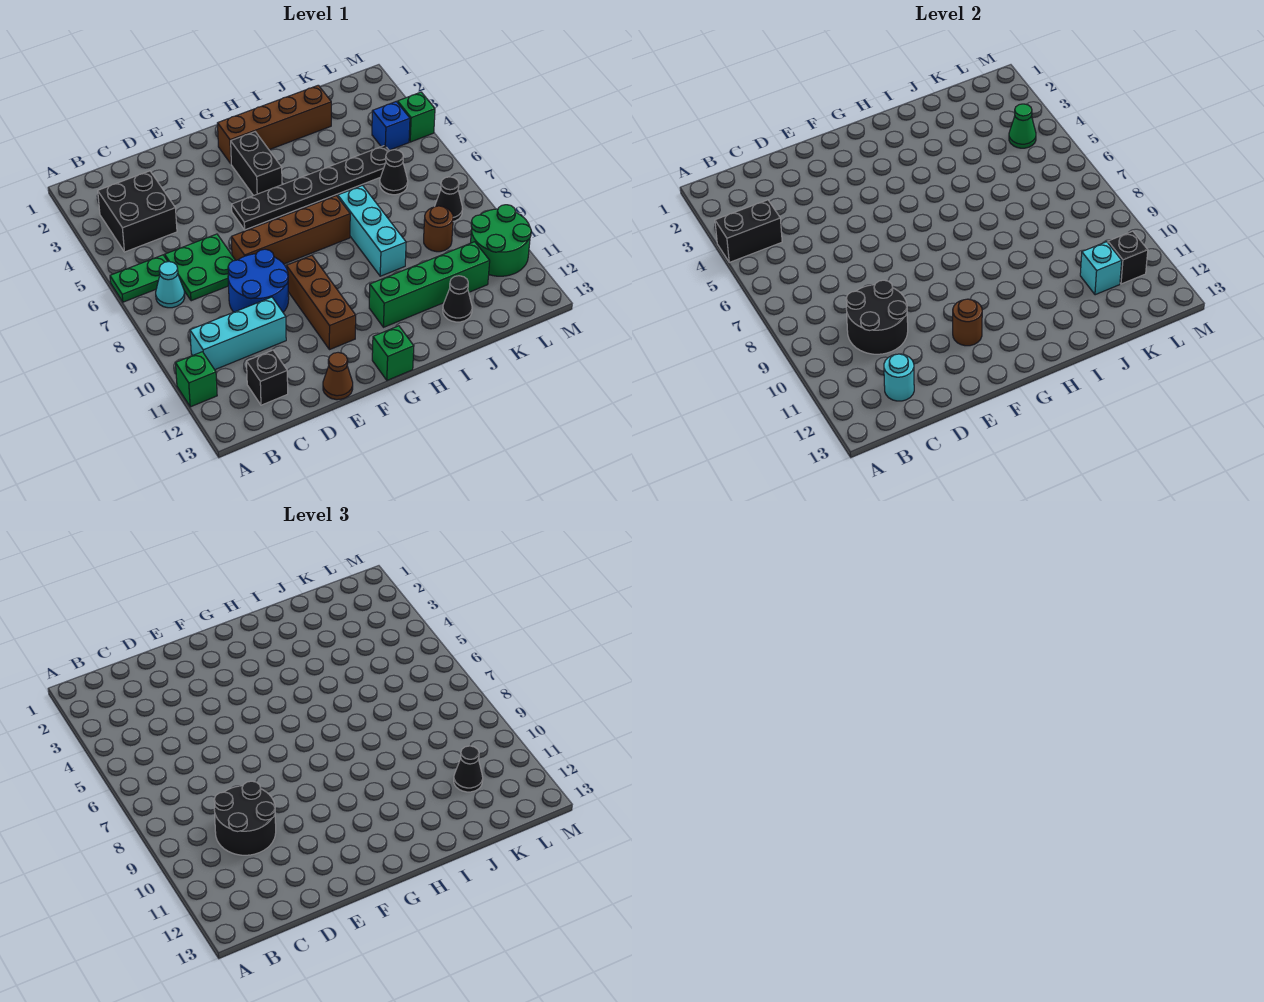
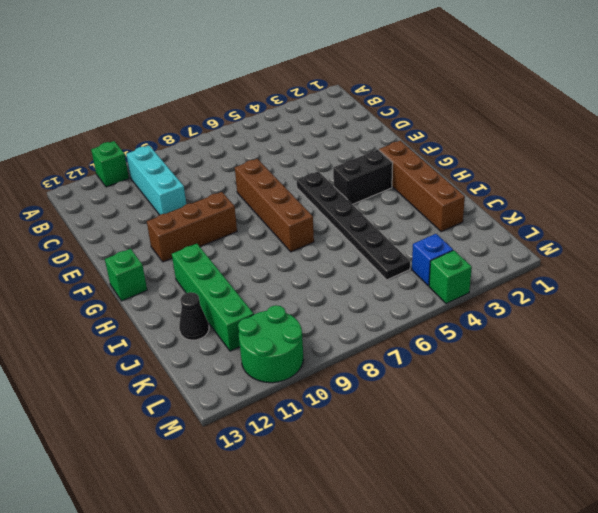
none -> green 1x2 plate [110,255,168,302]
none -> black 2x2 brick [98,171,177,252]
none -> cyan 1x1 cone [156,262,185,308]
none -> green 2x2 plate [165,234,235,301]

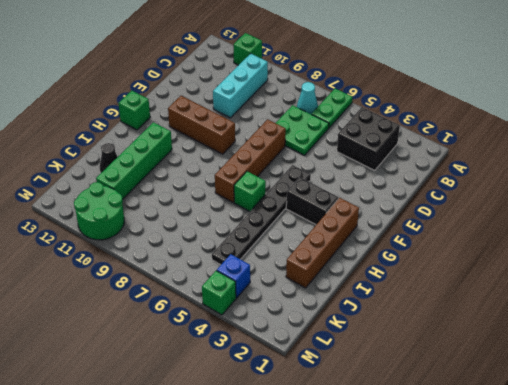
green 1x1 brick [234,171,266,211] -> none
none -> black 1x1 brick [247,350,288,405]
none -> blue 2x2 round brick [228,249,289,312]
none -> brown 1x1 cone [323,352,353,400]
none -> cyan 1x3 brick [338,186,406,276]

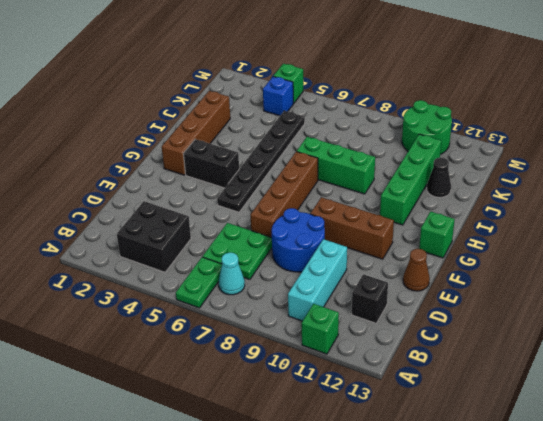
green 1x3 brick [297,137,375,194] -> cyan 1x3 brick [338,186,406,276]
none -> black 1x1 cone [380,150,408,195]
none -> brown 1x1 round brick [424,206,453,252]
none -> black 1x1 cone [435,177,462,221]
none -> black 1x2 brick [715,200,782,262]

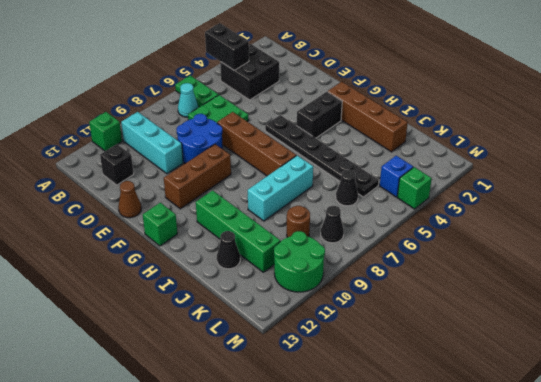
none -> black 2x2 round brick [846,280,908,354]
none -> cyan 1x1 round brick [884,354,914,401]
none -> brown 1x1 round brick [953,299,982,346]
none -> cyan 1x1 brick [1080,242,1122,295]

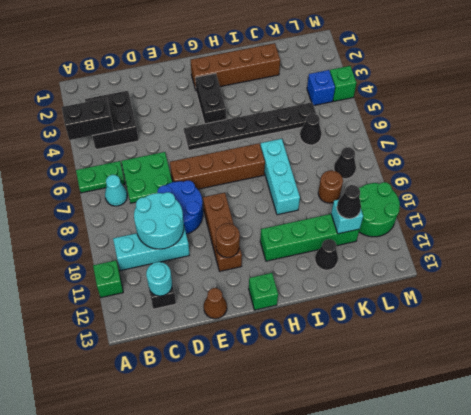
cyan 2x2 round brick [134,192,184,249] -> black 2x2 round brick [846,280,908,354]
none -> green 1x1 cone [1009,104,1036,148]
none -> black 1x1 brick [1108,231,1148,284]
none -> black 2x2 round brick [214,781,276,855]

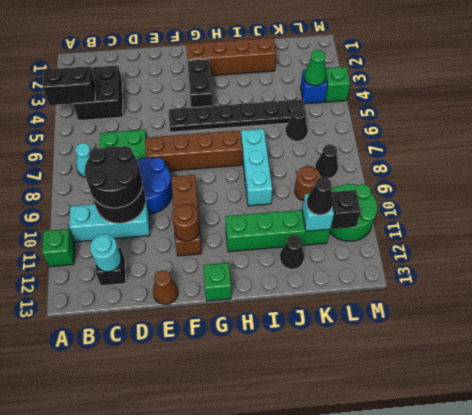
none -> green 1x2 plate [110,255,168,302]

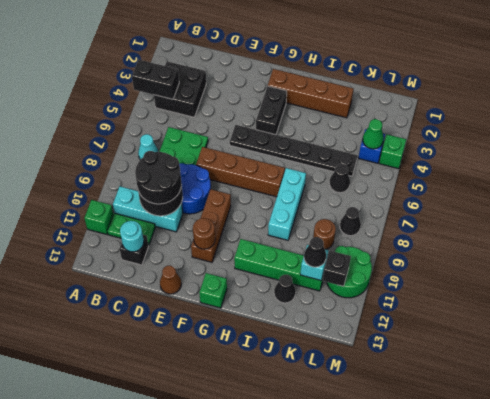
green 1x2 plate [107,213,155,246] -> green 1x2 plate moved to [110,255,168,302]

